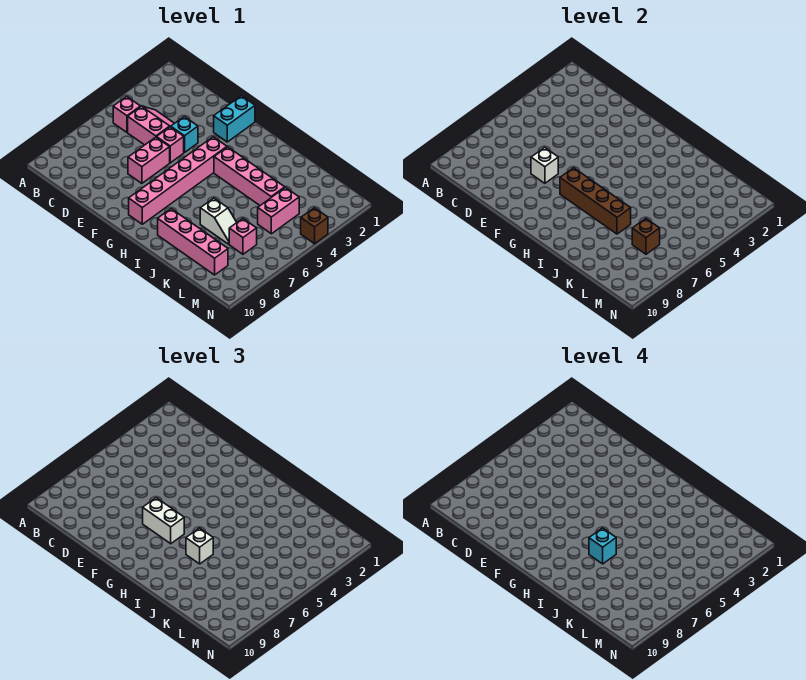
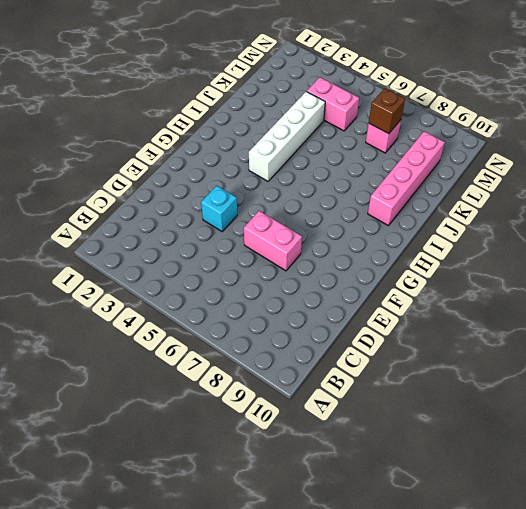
white 1x4 brick [249,91,325,181] -> pink 1x4 brick [214,147,285,205]
none -> pink 1x1 brick [113,96,140,132]
none -> pink 2x2 slope [128,106,174,145]
none -> pink 1x1 brick [157,127,184,163]

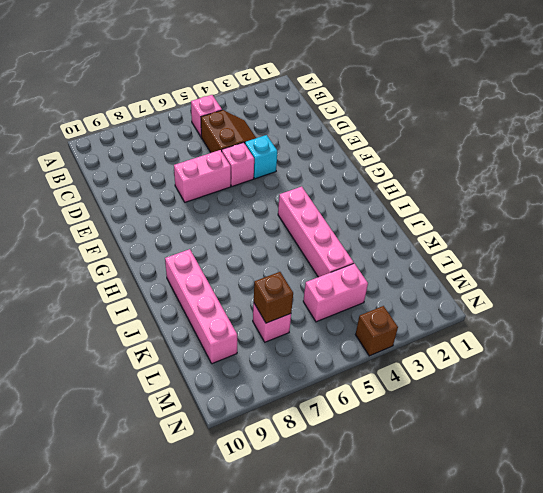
brown 2x2 slope [201,110,256,153] -> pink 2x2 slope [128,106,174,145]
none -> cyan 1x2 brick [214,96,255,142]
none -> pink 1x6 brick [129,137,227,224]
none -> white 1x2 slope [200,198,237,244]

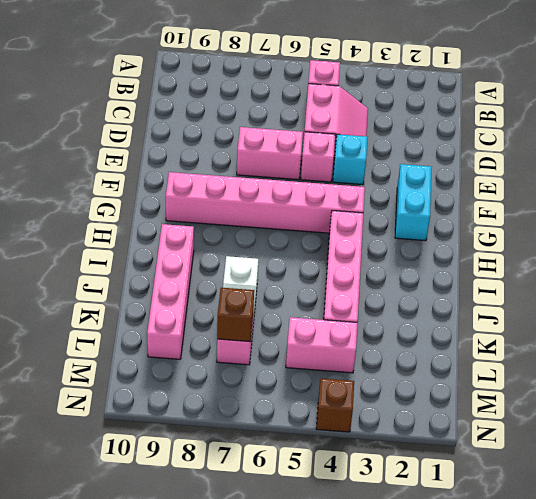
cyan 1x2 brick [395,164,432,241] -> cyan 1x2 brick turned to [214,96,255,142]
none -> white 1x1 brick [531,147,558,183]
none -> brown 1x4 brick [560,168,631,234]
none -> white 1x2 brick [143,498,184,544]

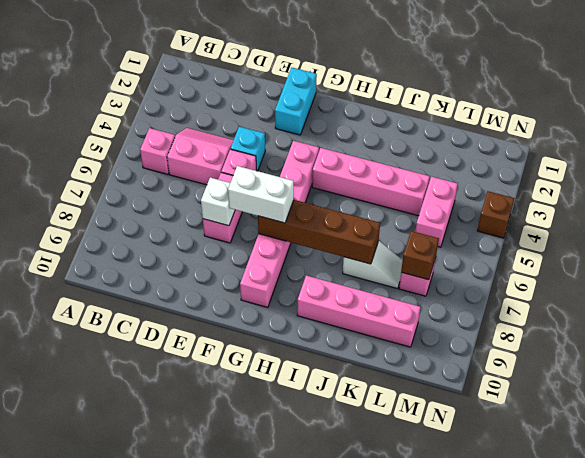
none -> white 1x1 brick [186,528,213,564]
none -> cyan 1x1 brick [589,528,616,564]

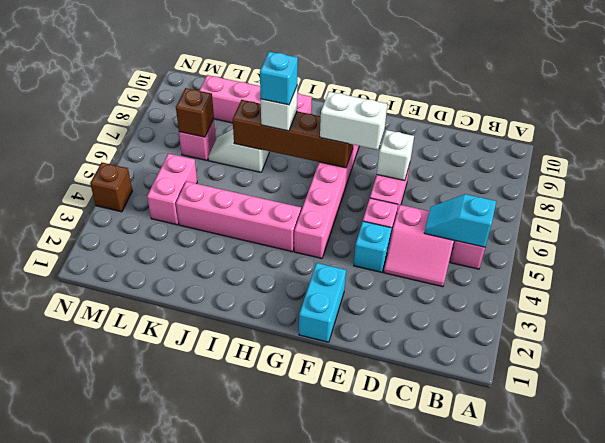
cyan 1x2 slope [424,194,496,247] -> none

